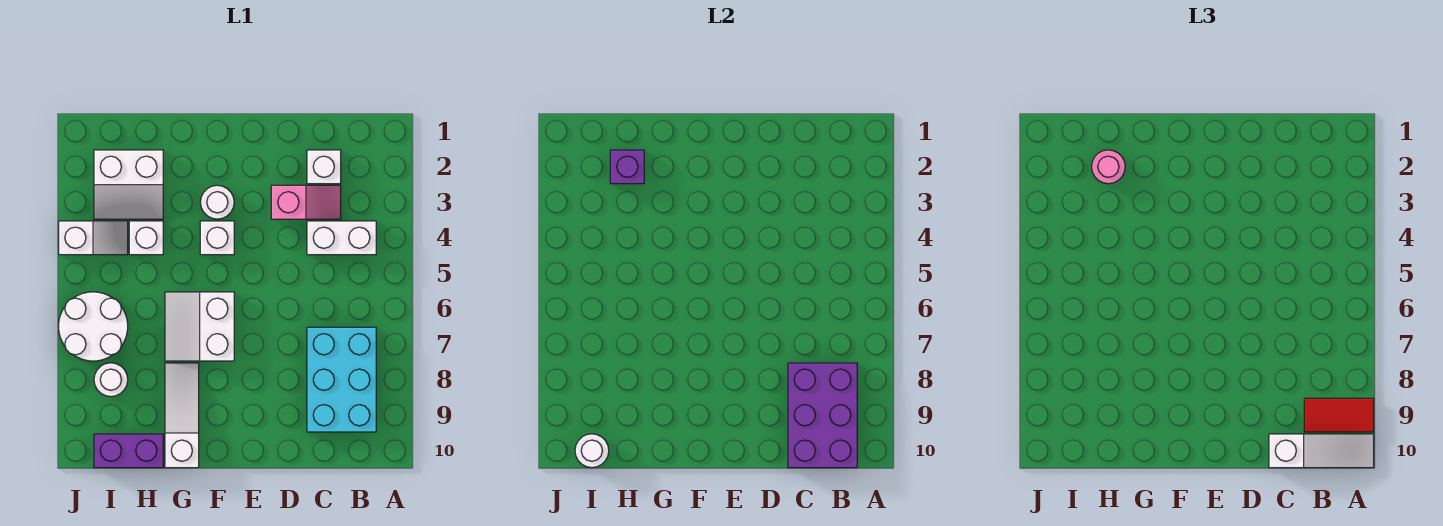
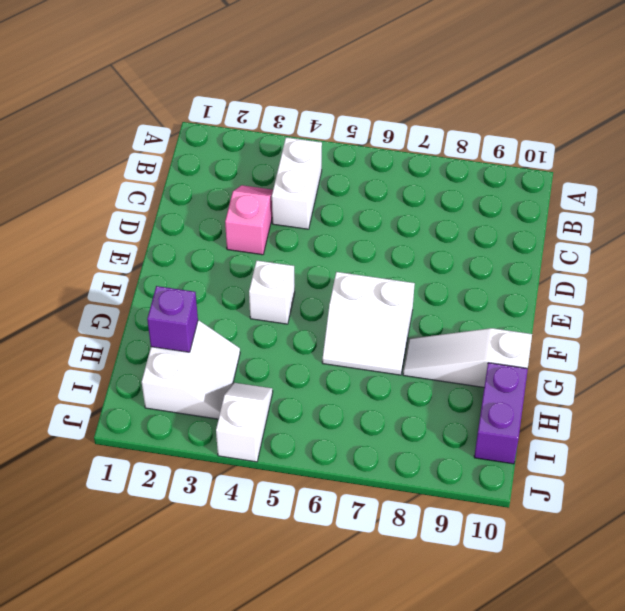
none -> cyan 2x3 brick [307,327,376,432]
none -> white 1x1 brick [307,150,341,184]
none -> white 1x1 round brick [200,185,234,219]

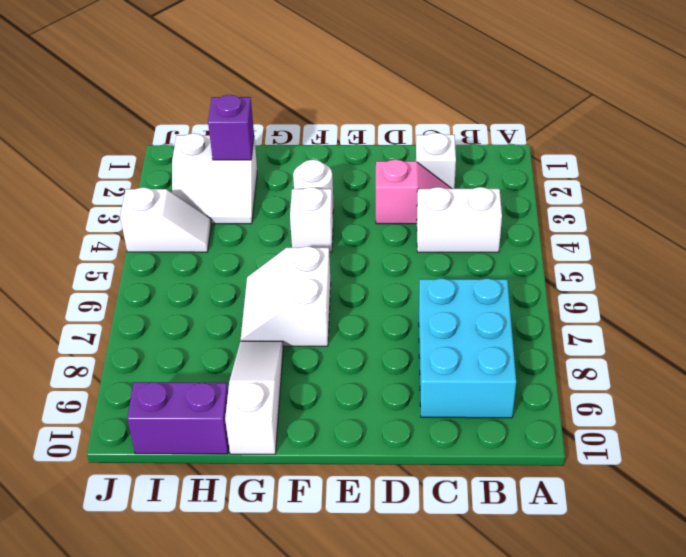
none -> white 1x1 brick [129,221,163,255]
none -> white 2x2 round brick [59,292,128,361]
none -> white 1x1 round brick [94,363,128,397]

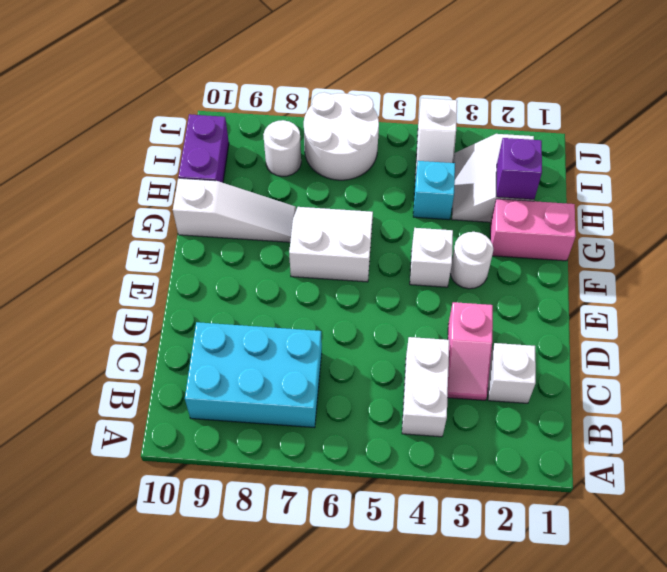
pink 1x2 brick [490,199,576,261] -> none
cyan 1x1 brick [413,161,455,220] -> white 1x1 brick [129,221,163,255]
none -> purple 2x3 brick [788,363,857,468]
none -> white 1x1 round brick [575,434,609,468]
none -> red 1x2 tile [1304,398,1374,432]

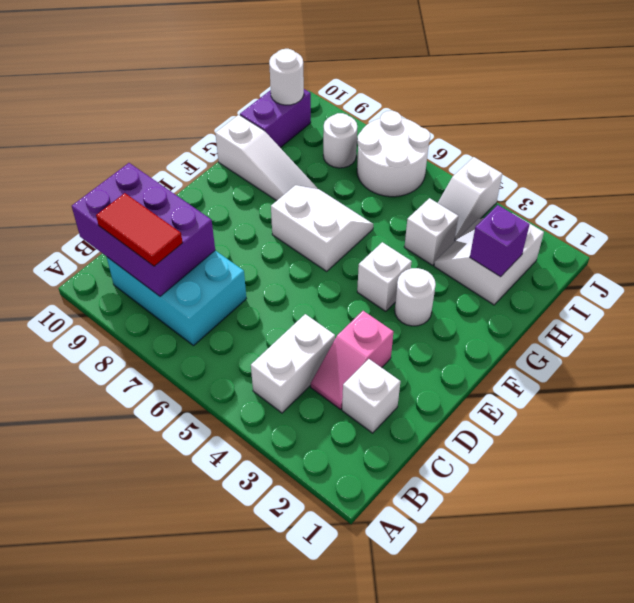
red 1x2 tile [96,193,183,266] -> red 1x2 tile turned to [1304,398,1374,432]
none -> white 1x3 slope [1269,434,1374,468]
none -> pink 1x1 round brick [1092,150,1125,184]

